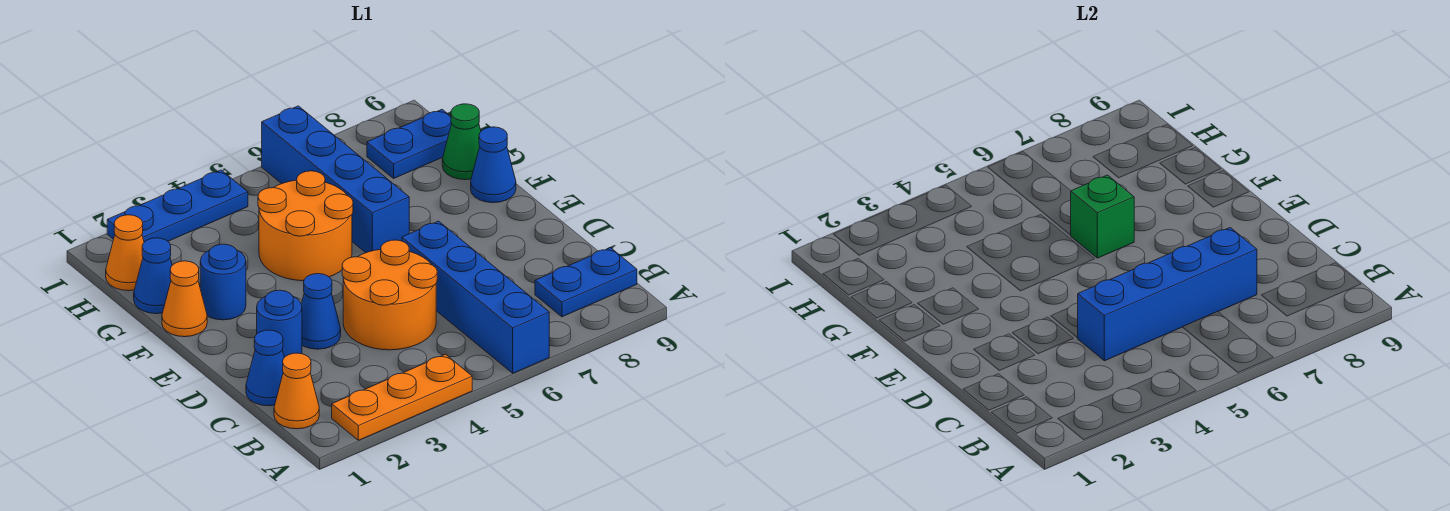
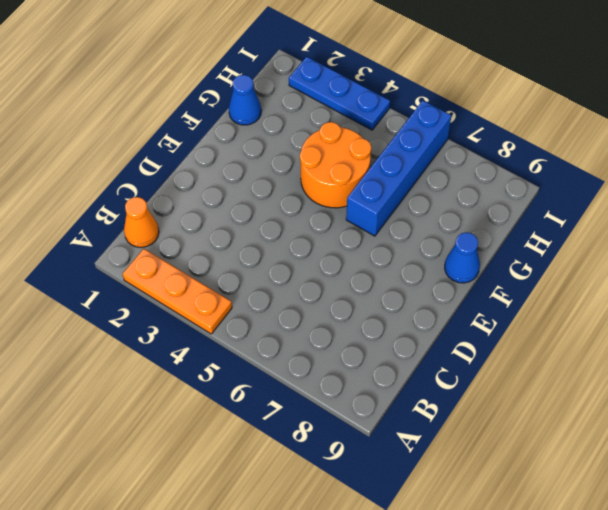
none -> blue 1x4 brick [402,221,549,373]
none -> blue 1x2 plate [535,248,637,317]
none -> blue 1x1 cone [246,330,284,406]

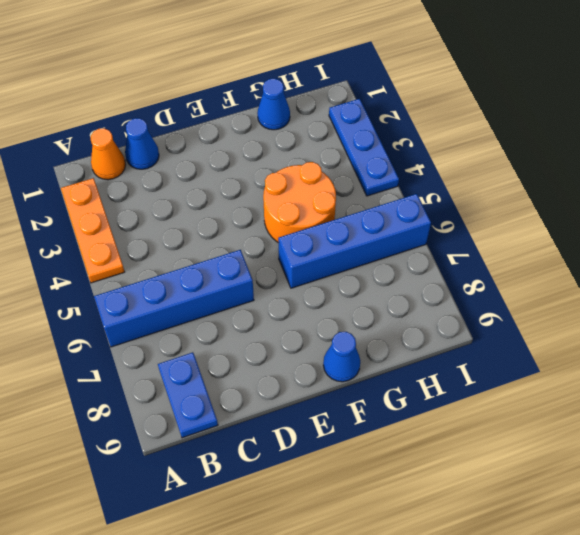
none -> orange 2x2 round brick [342,240,437,350]
none -> blue 1x1 round brick [257,290,302,357]
none -> blue 1x1 cone [301,274,341,349]

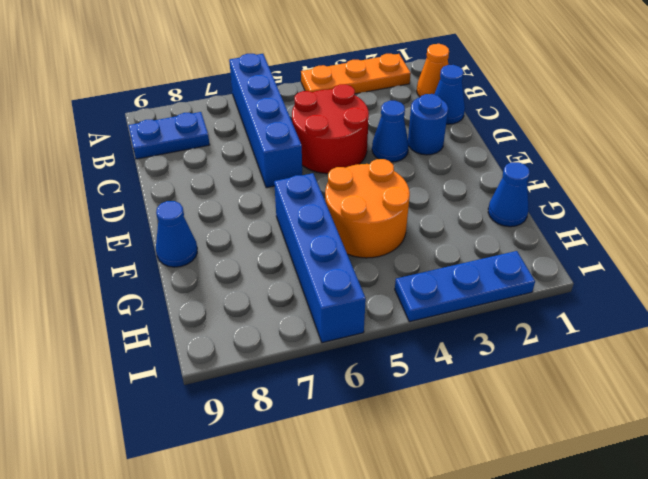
red 2x2 round brick [292,84,369,174] -> orange 2x2 round brick [342,240,437,350]
none -> orange 1x1 cone [162,261,207,337]
none -> blue 1x1 round brick [200,244,246,320]
none -> green 1x1 cone [442,104,481,180]

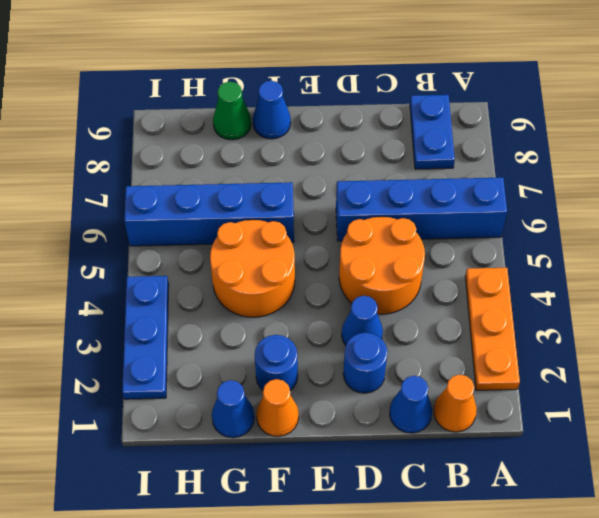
none -> orange 1x1 cone [106,215,144,291]
none -> blue 1x2 plate [367,110,452,178]
none -> blue 1x4 brick [1078,228,1257,361]

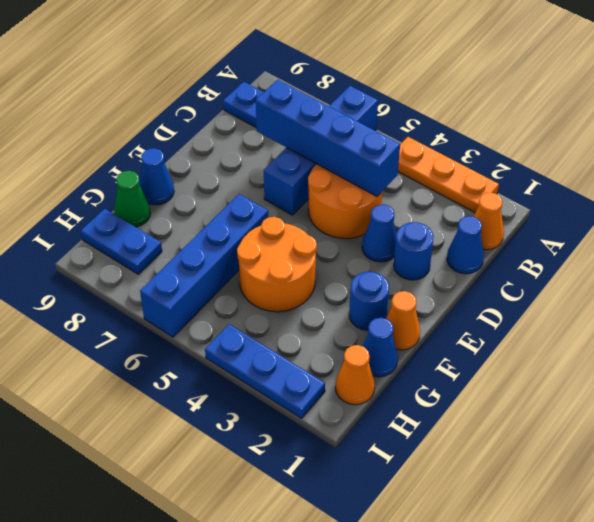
none -> green 1x1 brick [1071,175,1134,258]

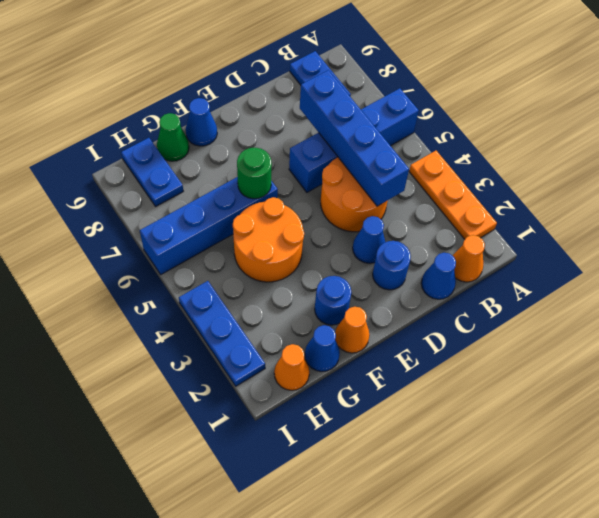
green 1x1 round brick [237,148,272,199] -> green 1x1 brick [1071,175,1134,258]

